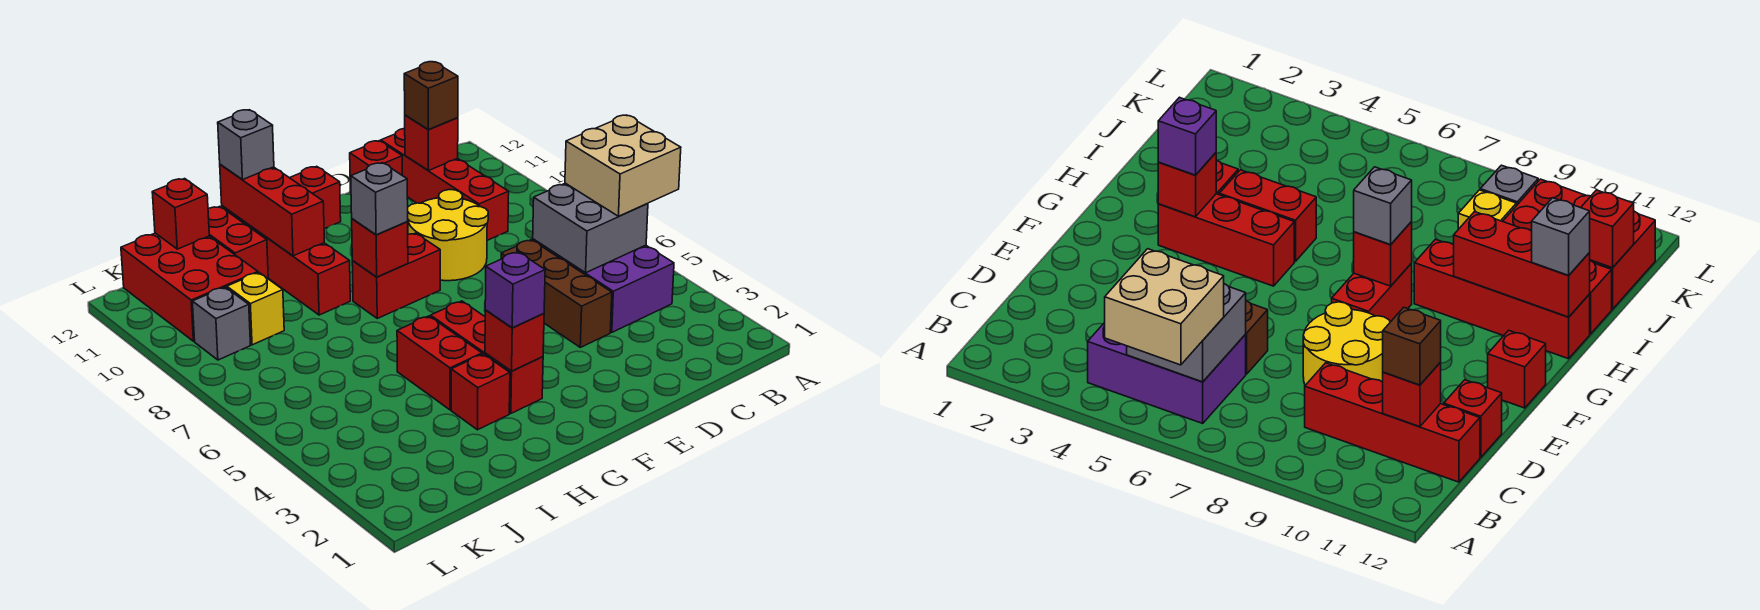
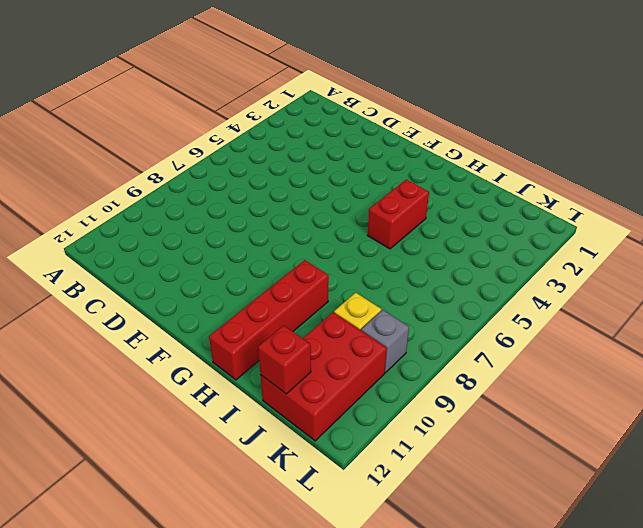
none -> purple 2x3 brick [533,239,674,332]
none -> red 1x4 brick [381,128,509,240]
none -> brown 1x3 brick [501,240,612,347]

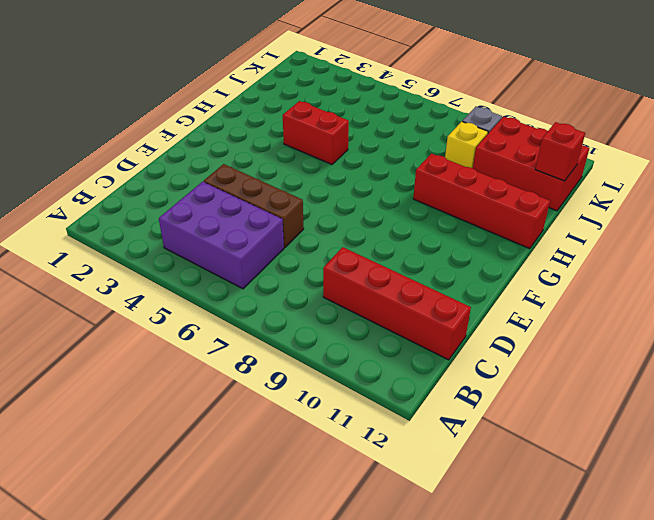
none -> yellow 2x2 round brick [408,190,488,281]
none -> red 1x1 brick [350,141,402,192]
none -> red 1x2 brick [352,233,440,318]

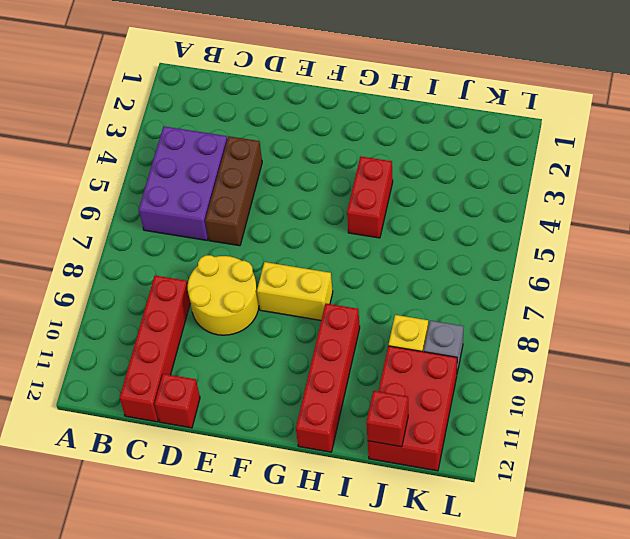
yellow 1x2 brick [257,262,333,320] -> red 1x2 brick [352,233,440,318]
none -> red 1x1 brick [290,166,341,229]
none -> red 1x3 brick [431,301,543,413]
none -> red 1x1 brick [451,354,510,430]

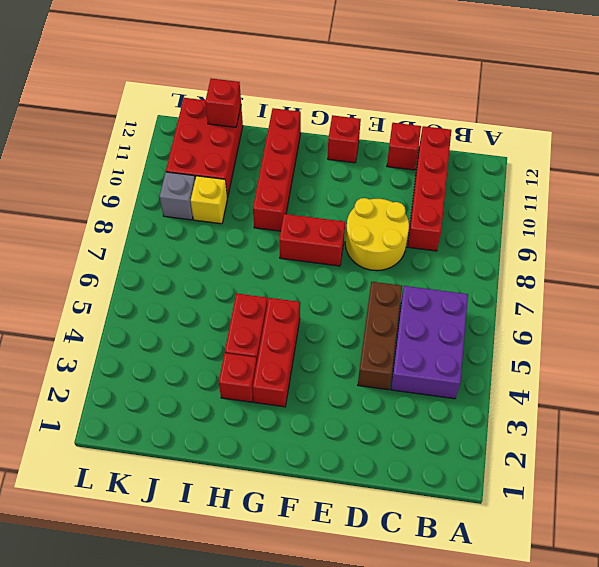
none -> red 1x2 brick [208,207,268,278]
none -> grey 2x2 brick [533,183,648,273]
none -> red 1x1 brick [405,115,458,171]

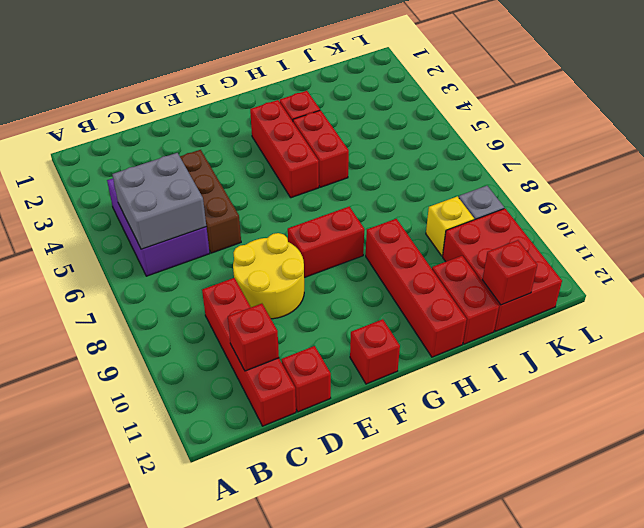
none -> red 1x1 brick [485,310,544,371]
none -> red 1x1 brick [352,219,408,277]
none -> red 1x3 brick [220,165,324,256]

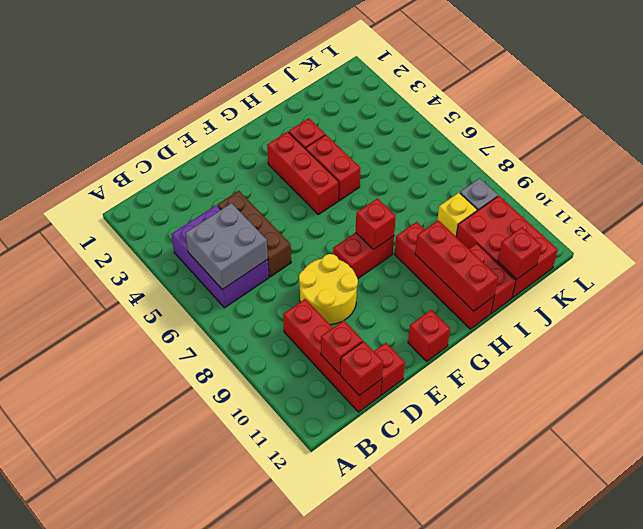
red 1x1 brick [340,341,383,395] -> red 1x1 brick moved to [485,310,544,371]
none -> tan 2x2 brick [565,115,681,216]
none -> brown 1x1 brick [404,62,458,130]
none -> purple 1x1 brick [485,252,545,328]

